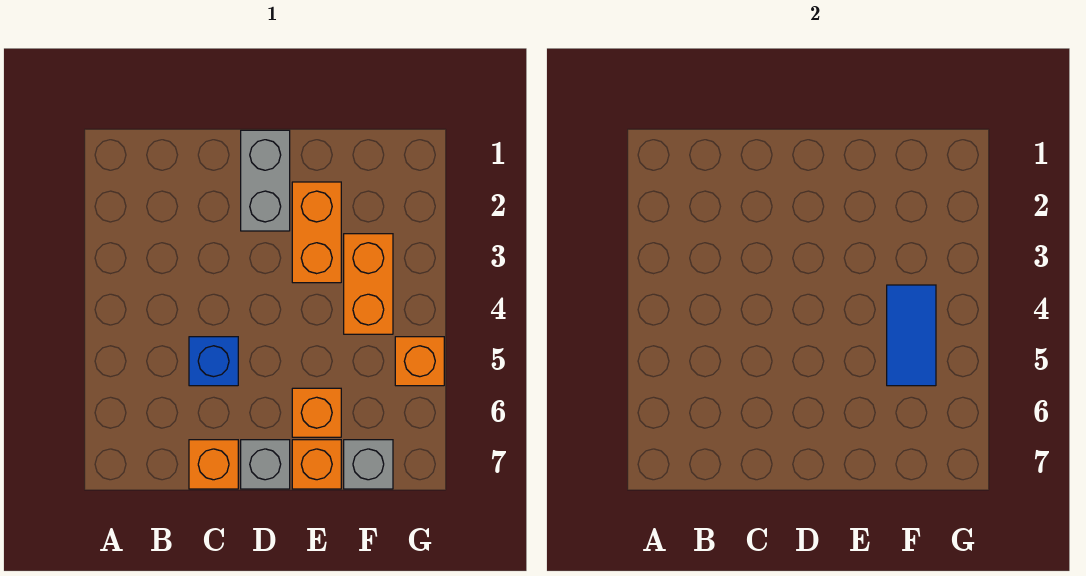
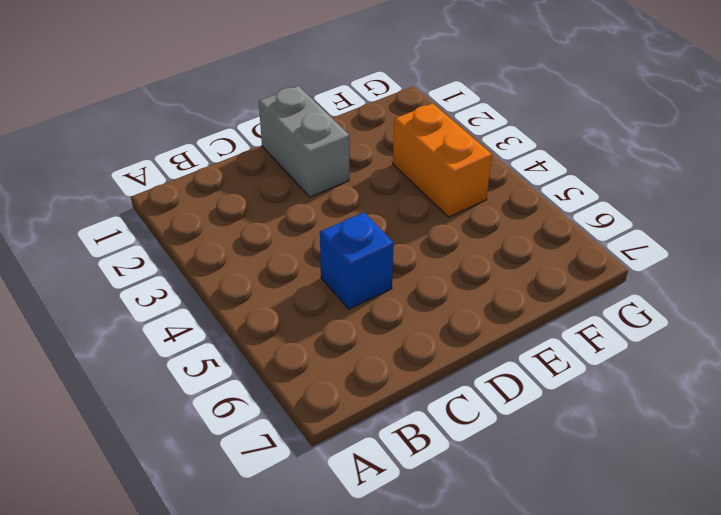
none -> orange 1x1 brick [189,440,238,489]
none -> grey 1x1 brick [241,440,290,489]

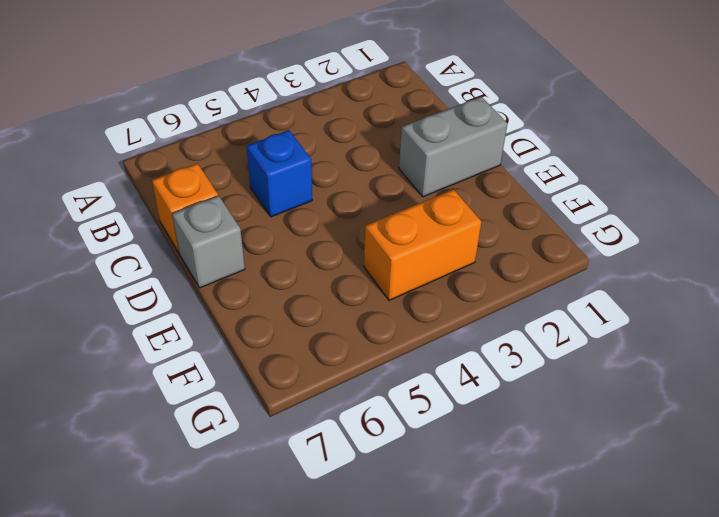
none -> orange 1x2 brick [292,182,341,283]
none -> orange 1x1 brick [292,388,341,437]

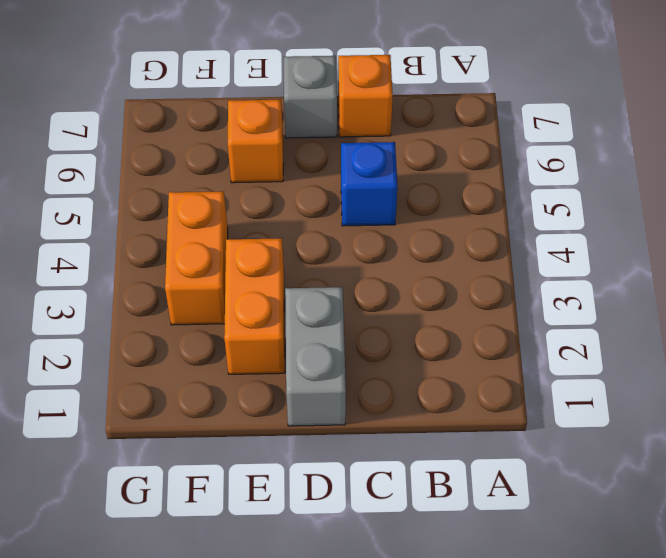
none -> orange 1x1 brick [292,440,341,489]
none -> grey 1x1 brick [344,440,393,489]

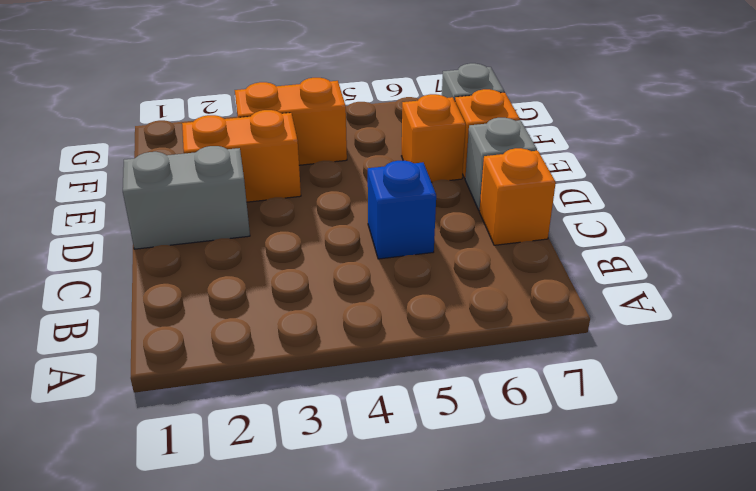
none -> orange 1x1 brick [395,337,444,386]
none -> blue 1x2 tile [887,285,936,386]

